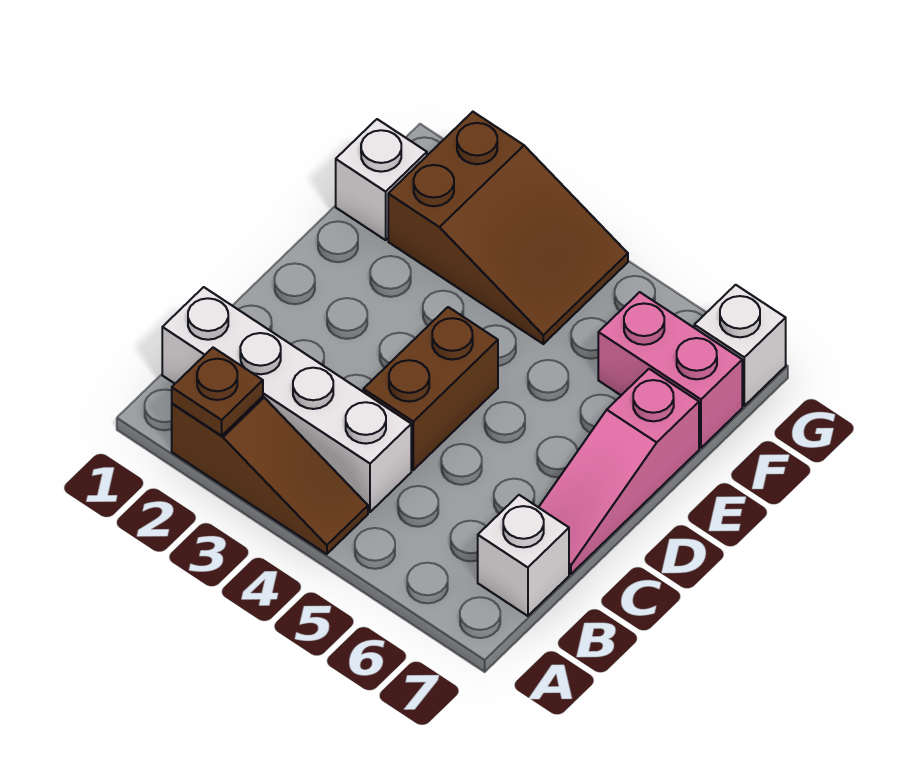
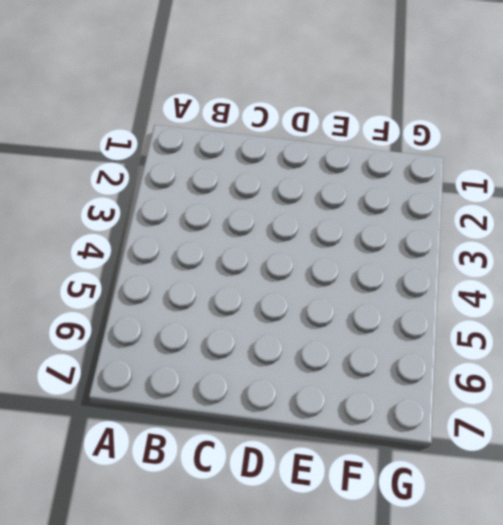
none -> brown 1x3 slope [172,396,368,554]
none -> white 1x4 brick [162,287,411,512]

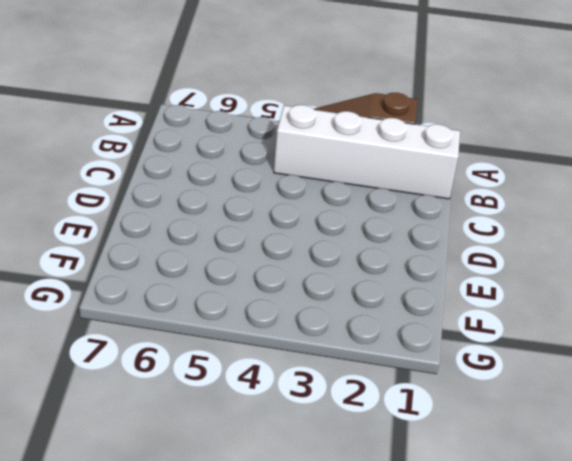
none -> white 1x1 brick [478,495,569,616]
none -> brown 1x2 brick [363,307,498,470]

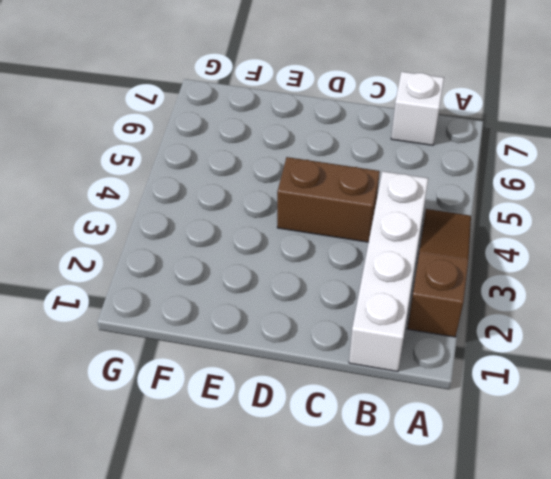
none -> pink 1x3 slope [539,369,699,574]
none -> white 1x1 brick [336,119,427,240]

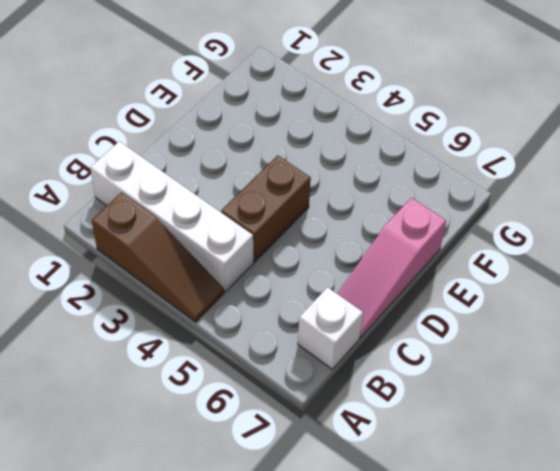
none -> white 1x1 brick [336,119,427,240]
none -> brown 2x3 slope [388,112,628,344]

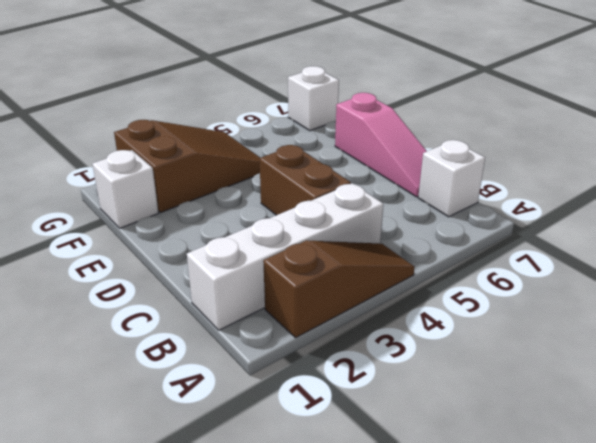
none -> pink 1x2 brick [598,292,742,448]
none -> brown 1x1 plate [172,348,263,436]

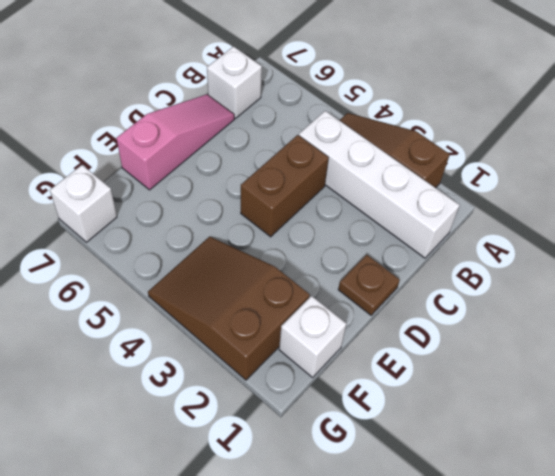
brown 1x1 plate [338,255,400,315] -> brown 1x1 plate moved to [172,348,263,436]
none -> pink 1x2 brick [598,292,742,448]

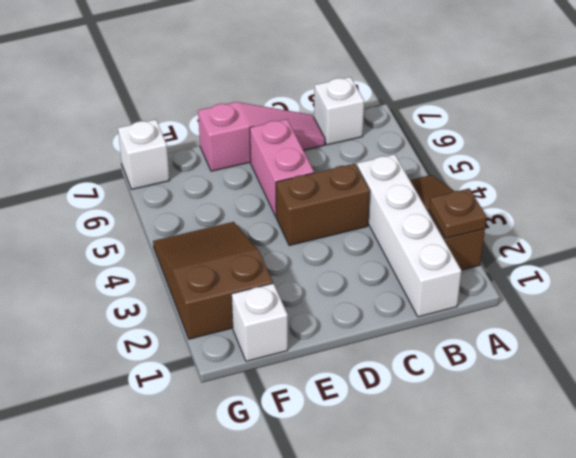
pink 1x2 brick [250,119,314,216] -> pink 1x2 brick moved to [598,292,742,448]

